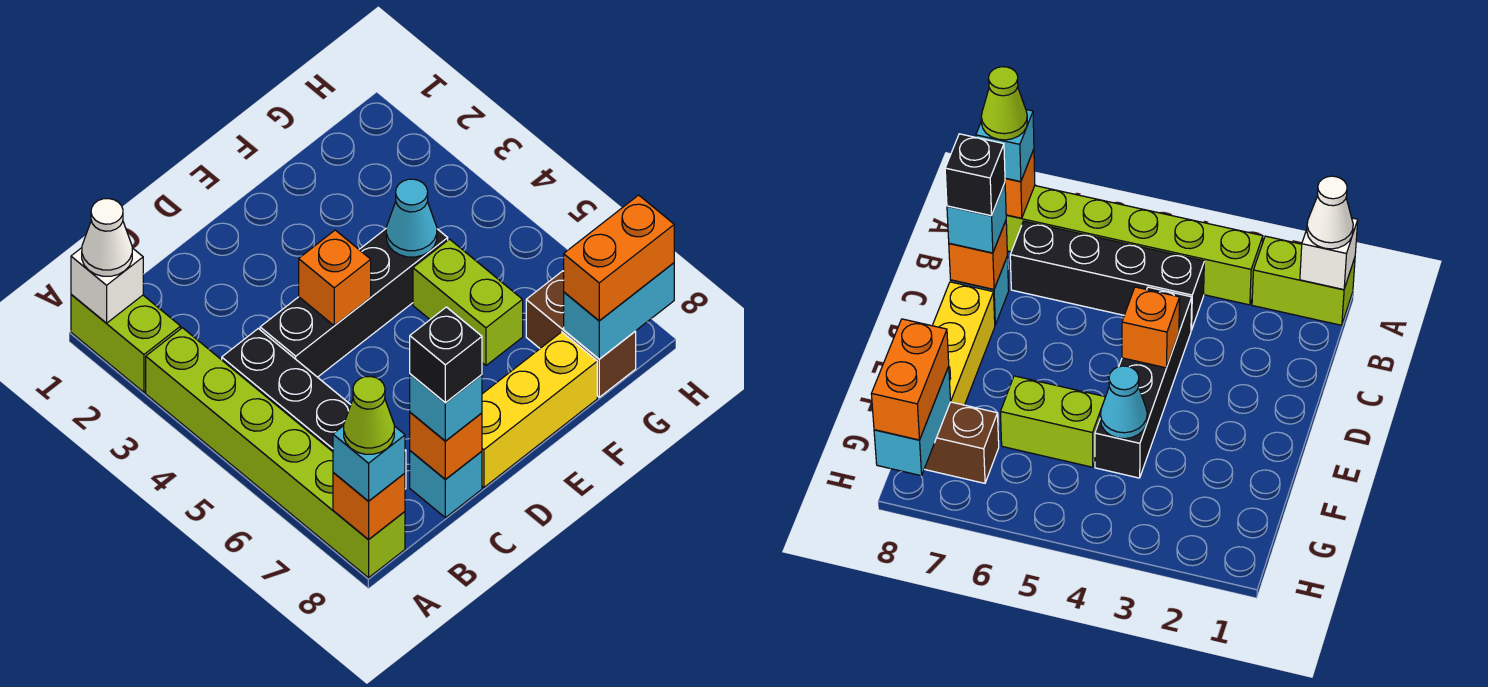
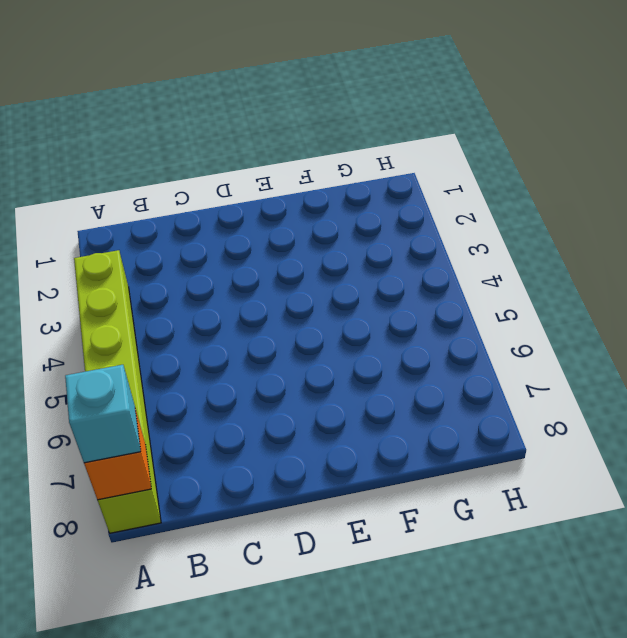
none -> lime 1x2 brick [71,294,181,392]
none -> black 1x4 brick [222,329,406,489]
none -> black 1x4 brick [260,229,448,377]

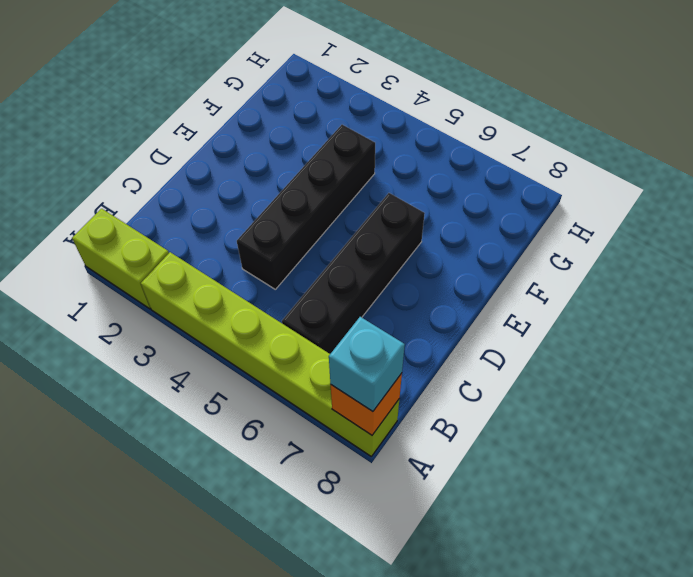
black 1x4 brick [282,193,425,354] -> black 1x4 brick turned to [222,329,406,489]
none -> cyan 1x1 brick [410,451,482,518]
none -> yellow 1x3 brick [482,332,597,488]
none -> lime 1x2 brick [413,239,523,366]

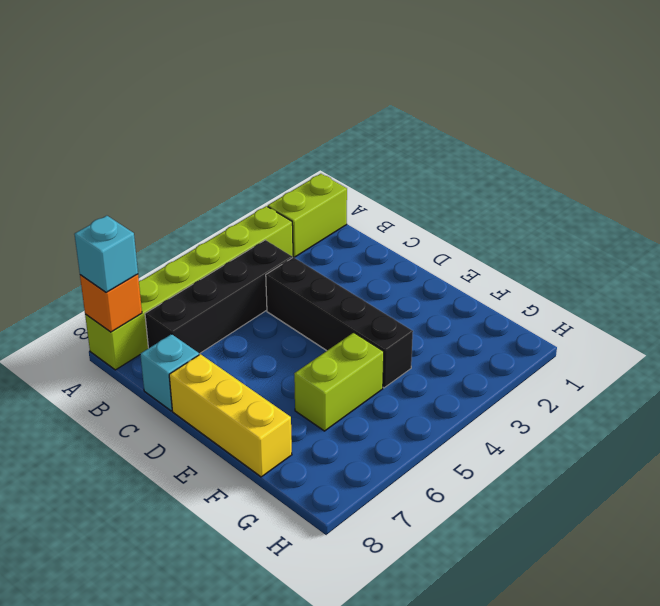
none -> brown 1x2 brick [526,271,636,397]
none -> white 1x1 brick [71,248,143,323]
none -> orange 1x1 brick [410,412,482,480]

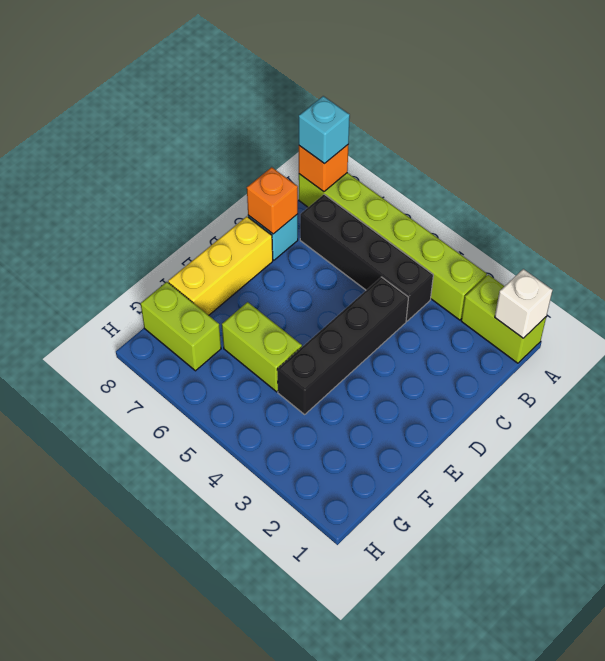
lime 1x2 brick [141,282,221,371] -> brown 1x2 brick [526,271,636,397]
none -> orange 1x1 brick [299,230,371,326]
none -> cyan 1x1 cone [386,179,437,257]
none -> cyan 1x2 brick [564,263,674,359]

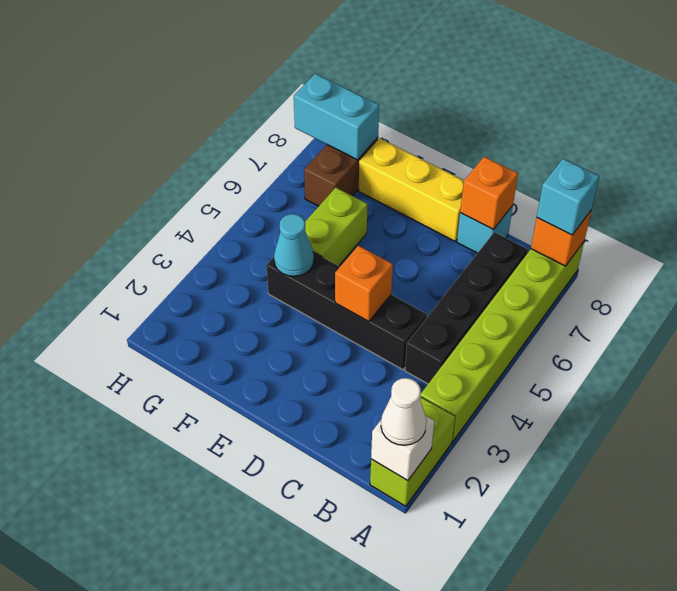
none -> cyan 1x1 brick [410,374,482,441]
none -> orange 1x2 brick [564,195,674,321]
none -> lime 1x1 cone [344,376,394,454]

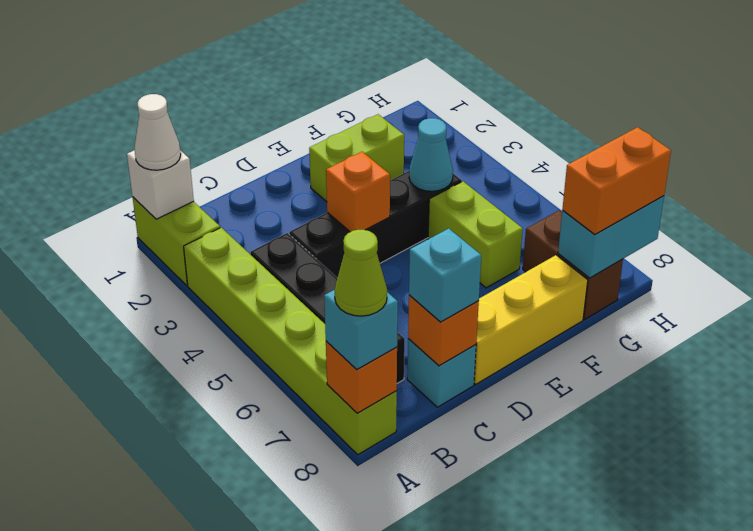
lime 1x2 brick [309,114,404,202] -> none
none -> black 1x1 brick [410,307,482,403]

